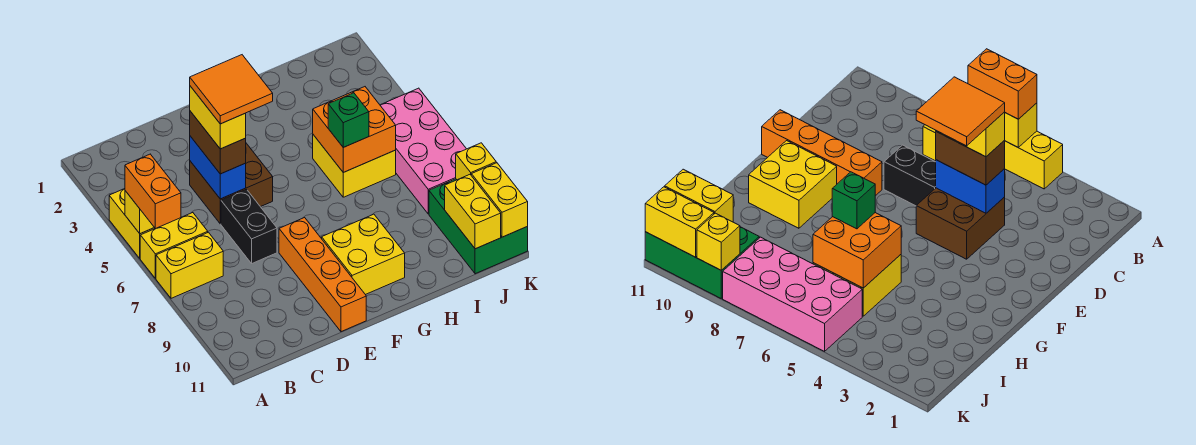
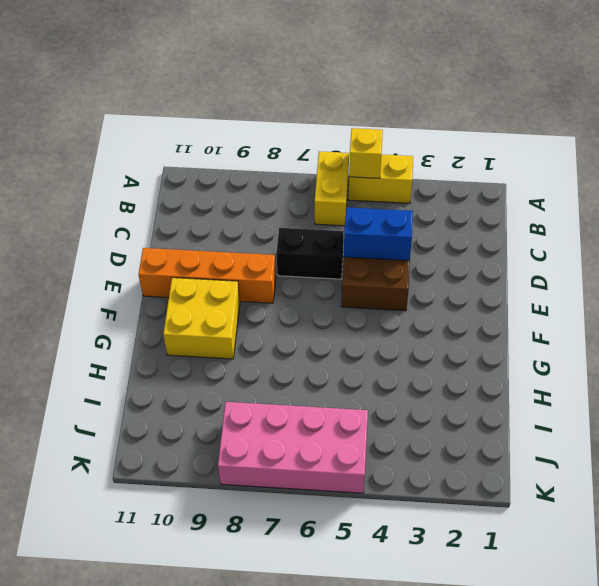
none -> yellow 1x2 brick [156,232,223,298]
none -> yellow 2x2 brick [313,135,396,197]
none -> green 2x3 brick [429,179,528,274]

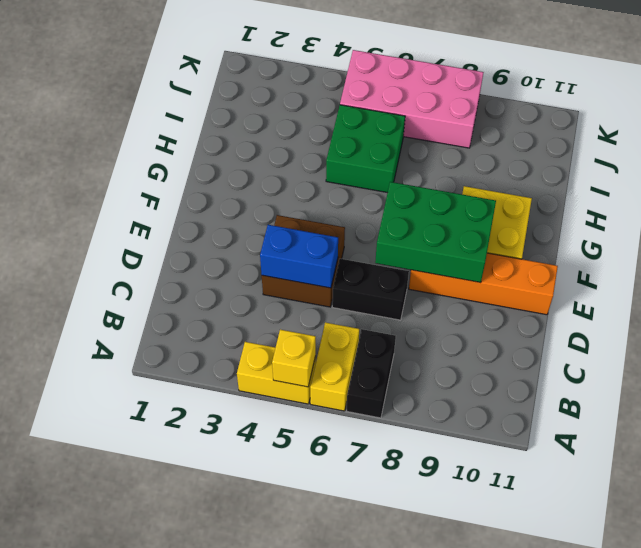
black 1x2 brick [347,329,396,418] -> yellow 1x2 brick [156,232,223,298]
green 2x3 brick [375,182,496,283] -> green 2x3 brick moved to [429,179,528,274]
green 2x2 brick [326,105,405,193] -> yellow 2x2 brick [313,135,396,197]
none -> orange 2x2 brick [313,87,396,172]
none -> yellow 1x2 brick [445,175,501,249]
none -> yellow 1x1 brick [456,143,496,180]

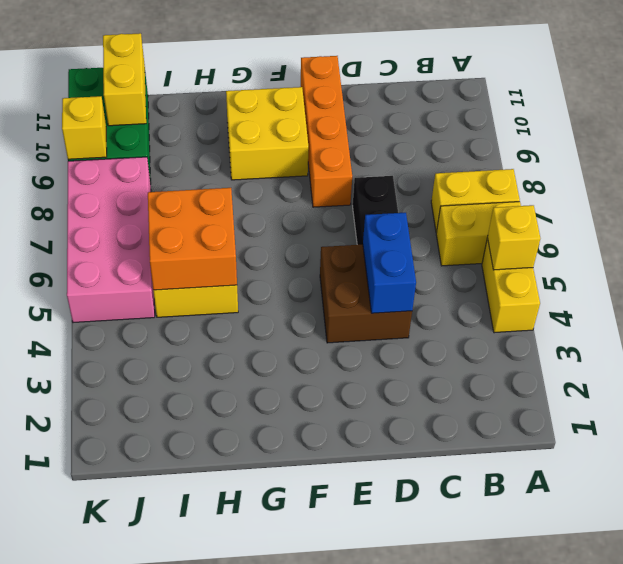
none -> yellow 1x2 brick [471,163,528,237]
none -> orange 1x2 brick [125,154,181,229]
none -> brown 1x2 brick [190,111,246,174]

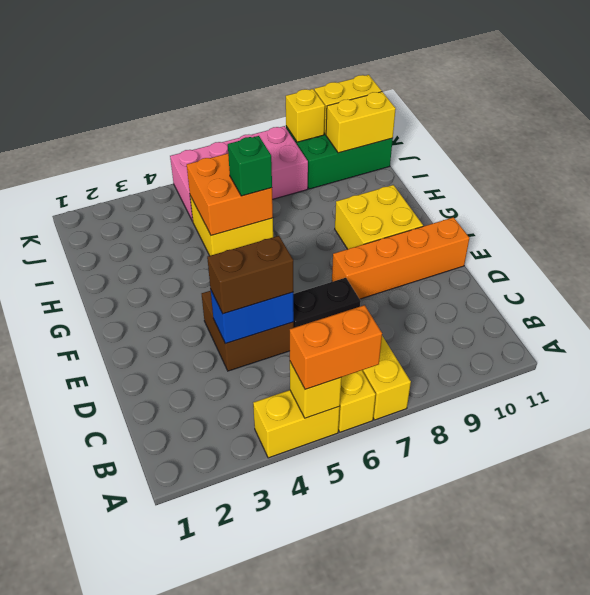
none -> yellow 1x2 brick [190,86,246,149]
none -> orange 2x2 tile [190,55,273,124]

